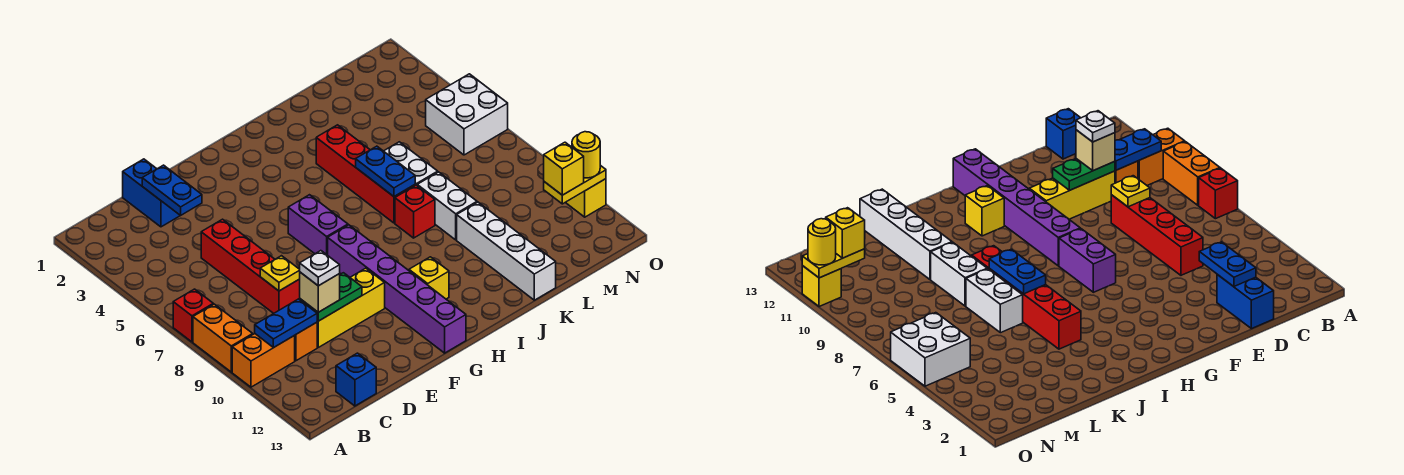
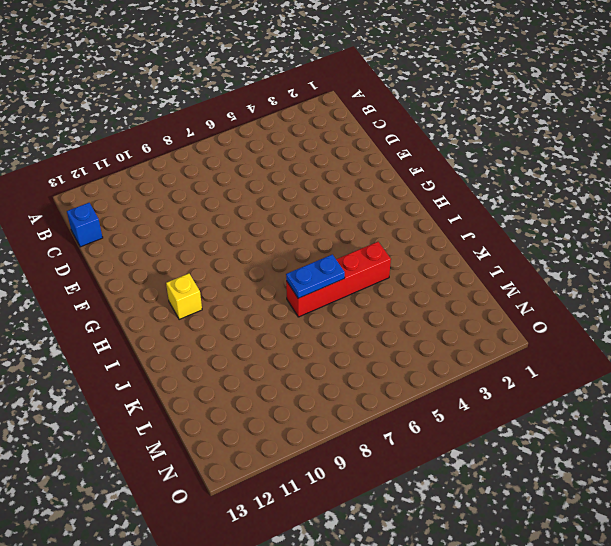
none -> red 1x1 brick [173,289,213,342]
none -> orange 1x2 brick [193,304,253,372]
none -> orange 1x2 brick [232,334,295,387]

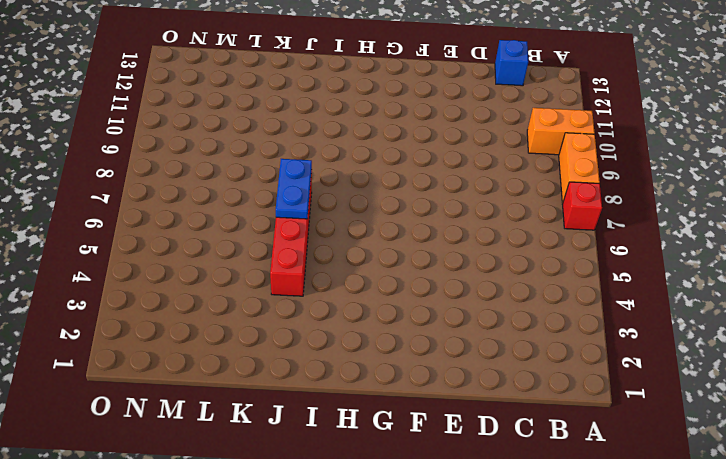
none -> orange 1x1 brick [294,322,317,361]
none -> blue 1x2 brick [123,159,180,227]
none -> red 1x4 brick [201,219,300,313]

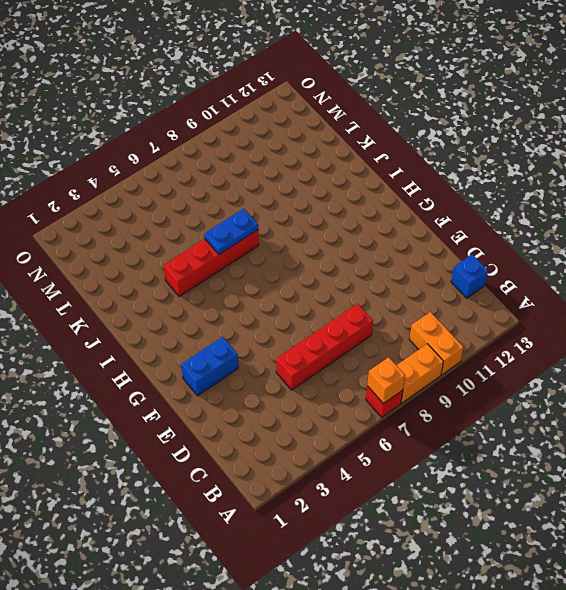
orange 1x1 brick [367,357,405,404] -> orange 1x1 brick moved to [294,322,317,361]
blue 1x2 brick [181,337,238,396] -> blue 1x2 brick moved to [123,159,180,227]
none -> yellow 1x3 brick [317,268,385,347]
none -> purple 1x2 brick [288,195,348,255]
none -> purple 1x6 brick [328,225,466,353]

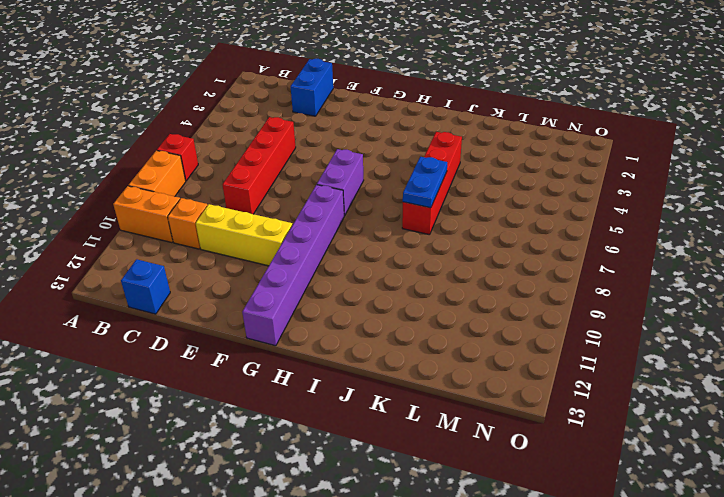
none -> yellow 1x1 brick [409,257,449,299]
none -> red 1x1 brick [395,185,435,238]
none -> white 1x2 brick [384,142,438,185]

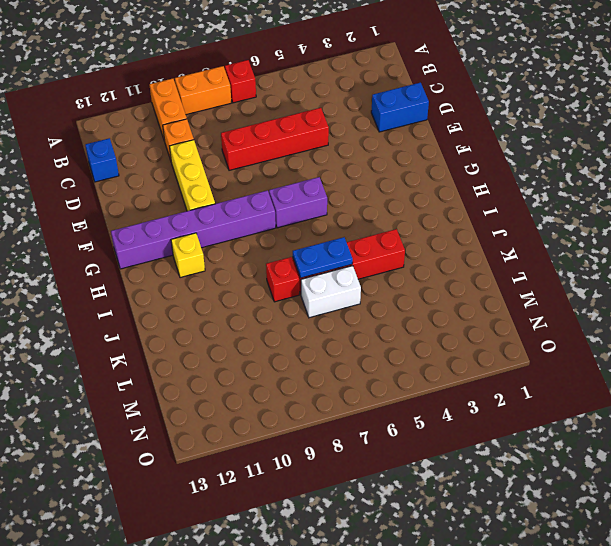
none -> white 1x2 brick [417,172,477,240]
none -> white 1x4 brick [457,202,556,300]
none -> white 2x2 brick [426,74,508,155]

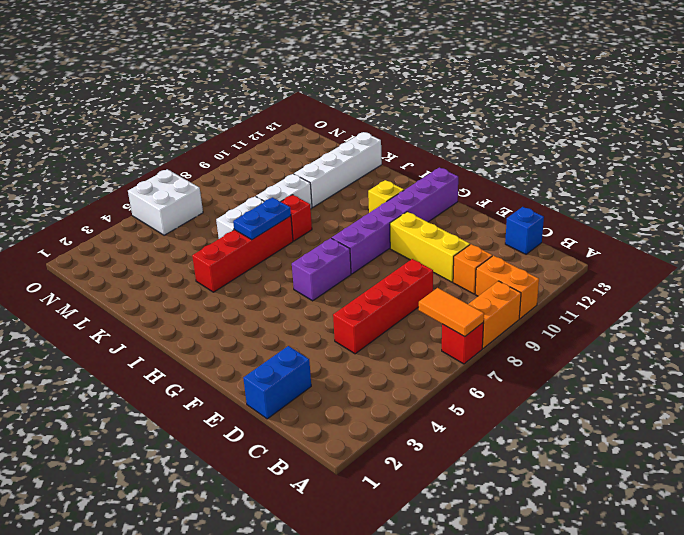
orange 1x2 tile [419,288,484,337] -> none
none -> yellow 1x1 brick [566,179,606,217]
none -> blue 1x2 plate [255,299,317,347]
none -> blue 1x2 plate [142,165,202,216]

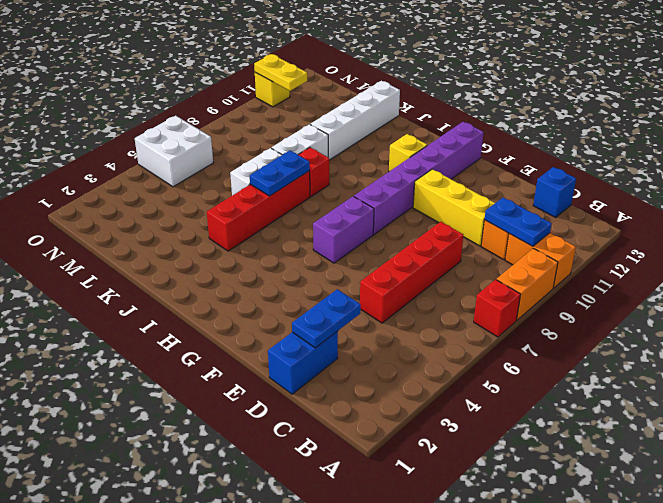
none -> yellow 1x1 plate [260,256,300,291]
none -> green 1x2 plate [300,273,362,321]
none -> tan 1x1 brick [300,272,340,312]

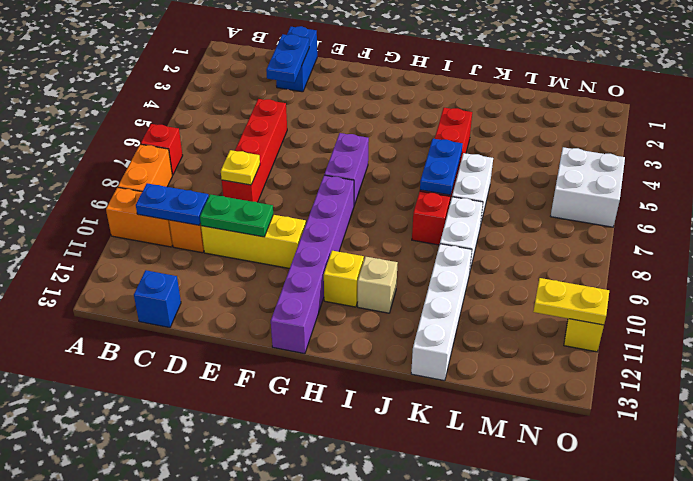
tan 1x1 brick [358,257,397,313] -> tan 1x1 brick moved to [300,272,340,312]
none -> yellow 1x1 brick [544,142,584,195]
none -> yellow 1x1 round brick [572,132,600,178]
none -> white 1x1 plate [300,251,340,286]

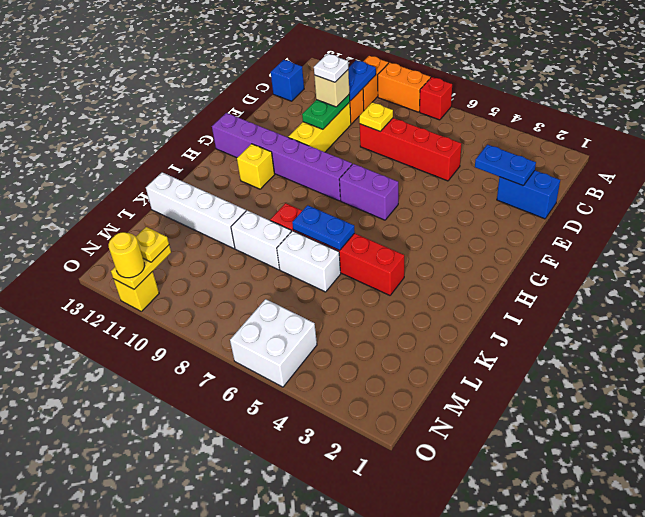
yellow 1x1 plate [136,227,169,262] -> yellow 1x1 brick [544,142,584,195]

